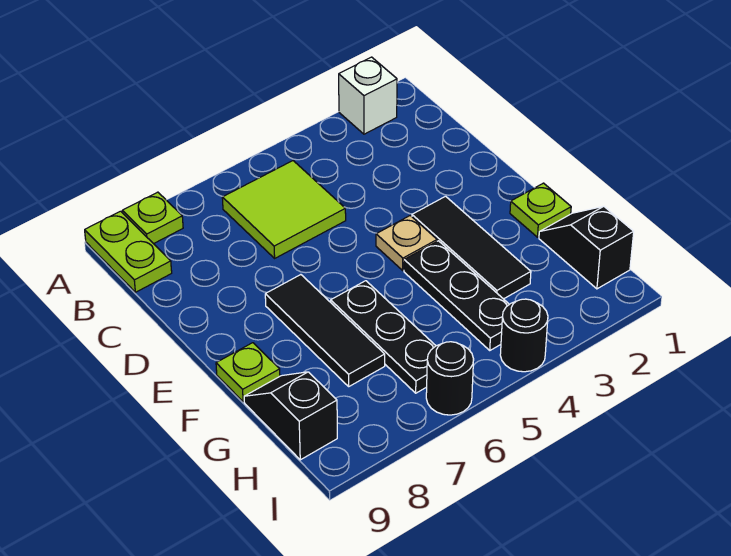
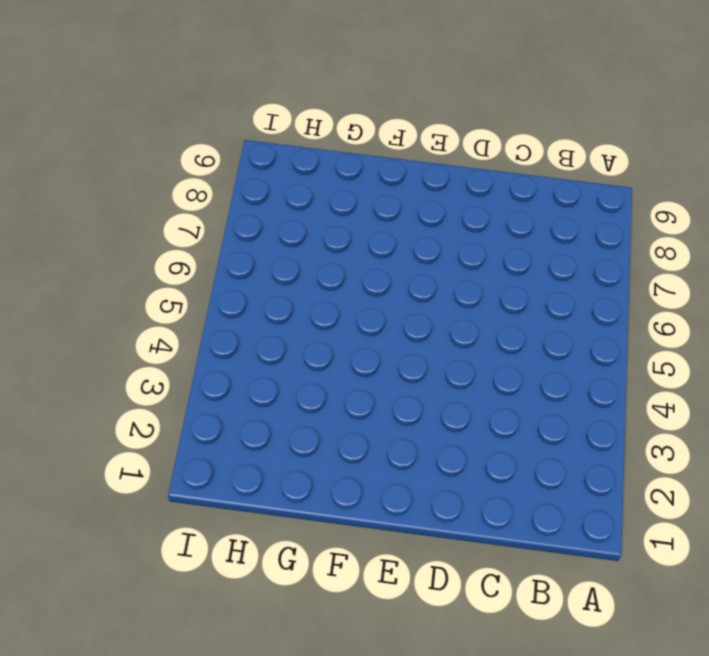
none -> white 1x1 brick [339,57,397,134]
none -> lime 1x1 plate [123,192,183,244]
none -> lime 1x2 plate [85,211,172,292]

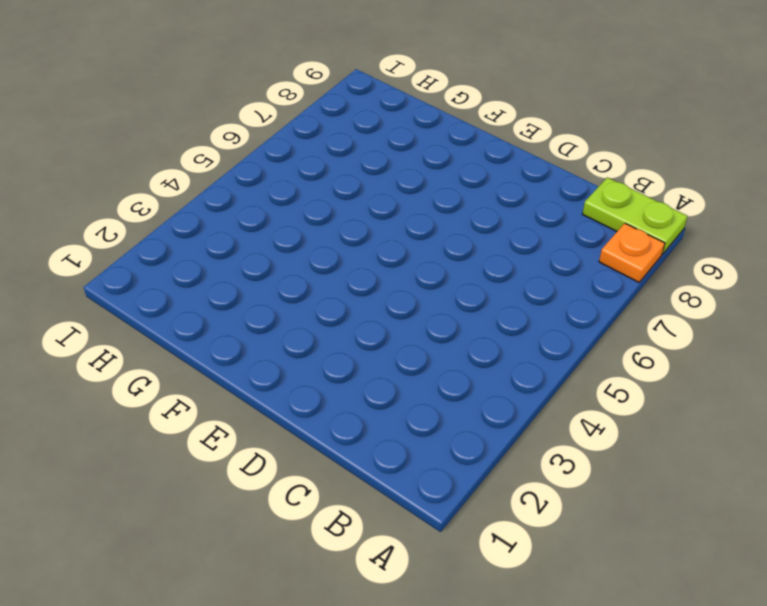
orange 1x1 plate [599,223,665,282] -> lime 1x1 plate [123,192,183,244]
none -> white 1x1 brick [339,57,397,134]
none -> lime 2x2 tile [222,161,346,258]
none -> black 1x3 tile [412,196,531,299]

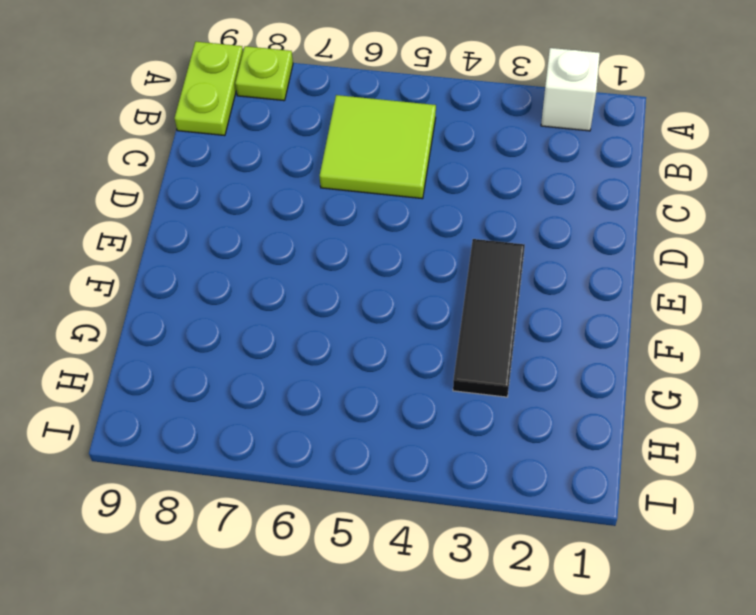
none -> tan 1x1 plate [376,216,437,270]
none -> black 1x3 tile [265,275,385,386]
none -> lime 1x1 plate [510,183,571,237]

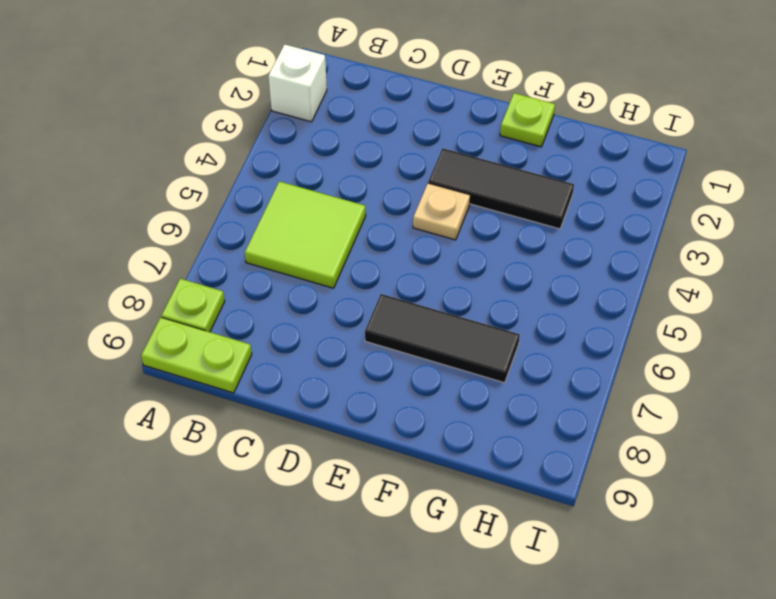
none -> black 1x3 plate [404,241,509,350]
none -> black 1x3 plate [331,281,436,393]
none -> lime 1x1 plate [216,343,280,402]

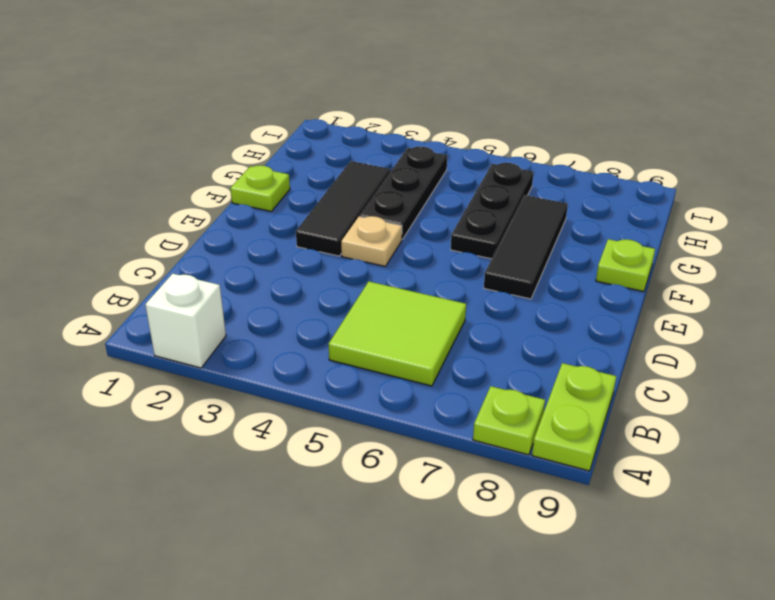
none -> black 1x2 slope [539,206,634,289]
none -> black 1x2 slope [244,372,337,460]
none -> black 1x1 round brick [500,299,548,372]

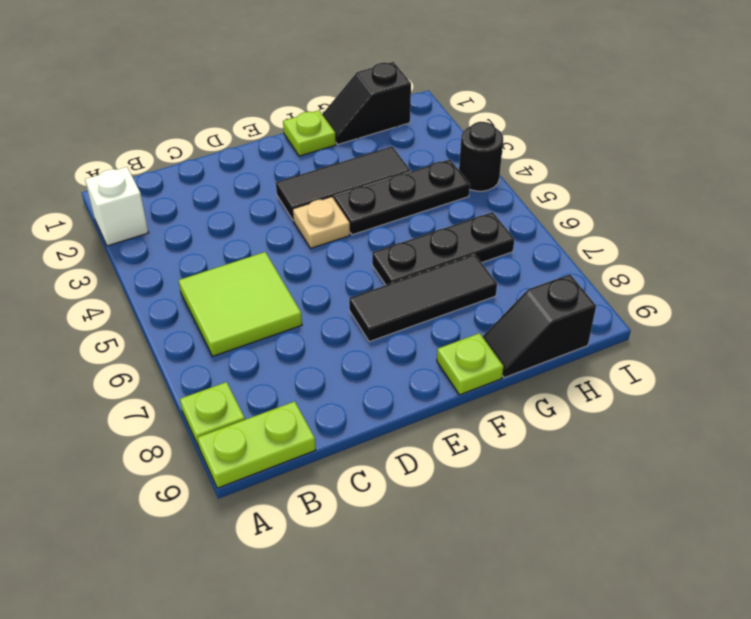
none -> black 1x1 round brick [426,342,474,415]

